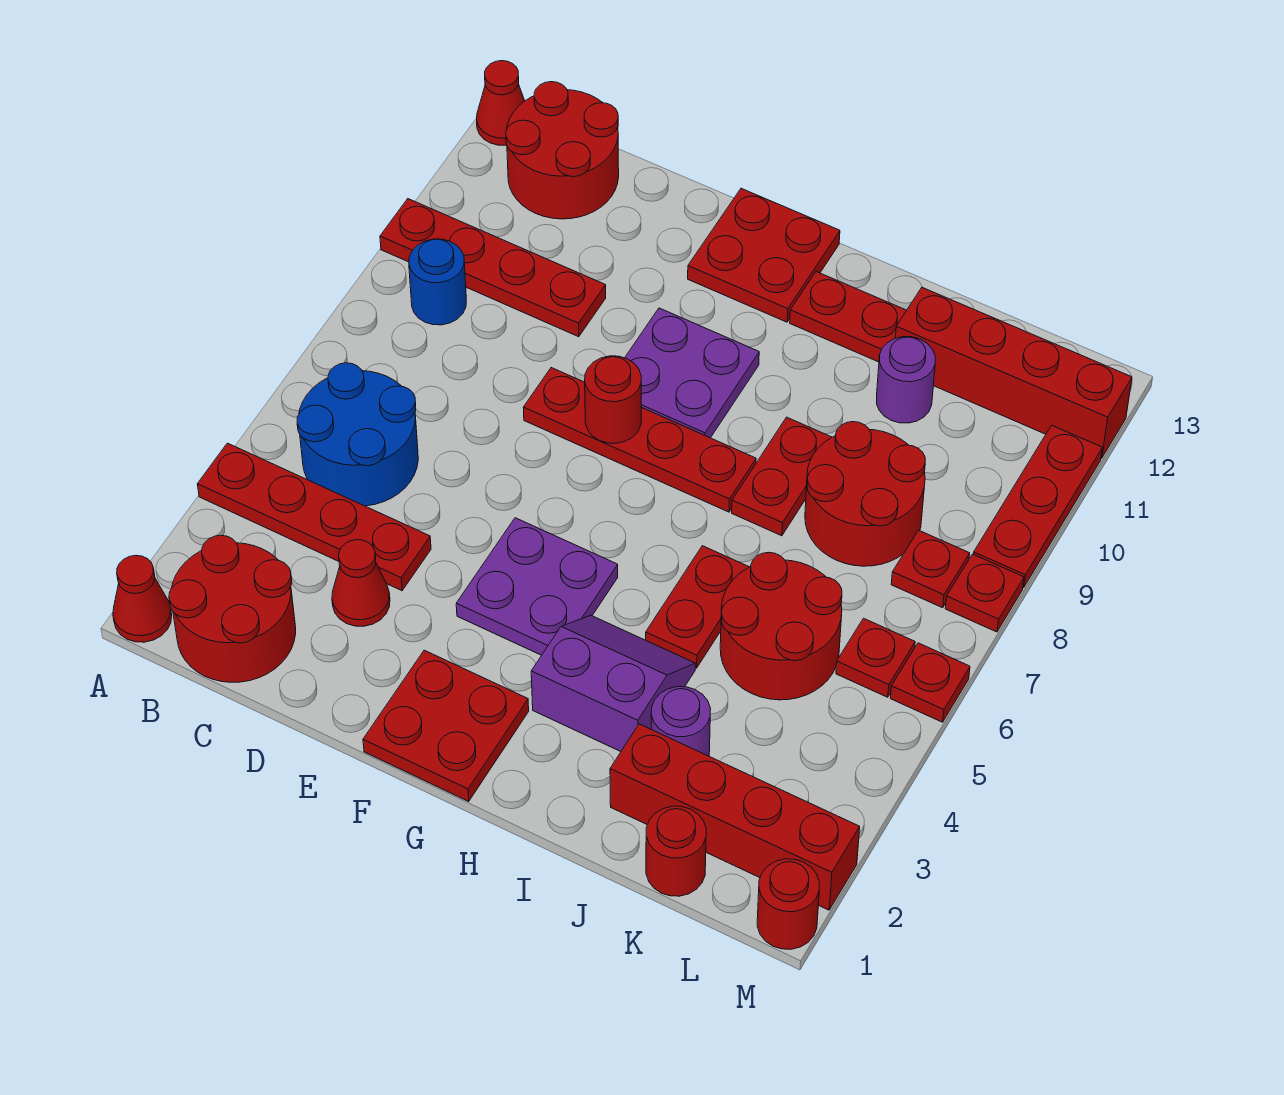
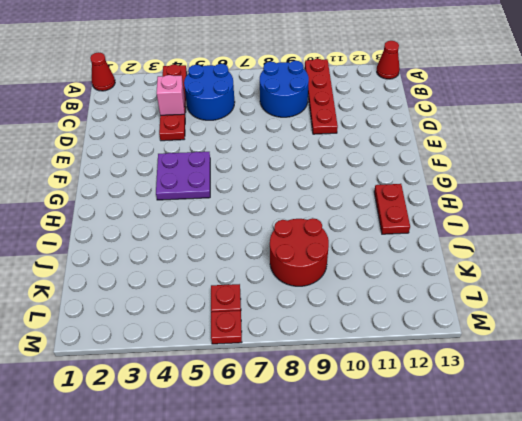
blue 2x2 round brick [260,61,309,117] -> blue 1x1 round brick [409,239,466,325]
pink 1x1 brick [156,75,185,115] -> none
none -> red 2x2 round brick [169,535,296,682]
none -> red 2x2 round brick [506,82,619,219]
none -> red 1x1 cone [332,540,390,626]
none -> red 1x4 plate [523,368,756,512]

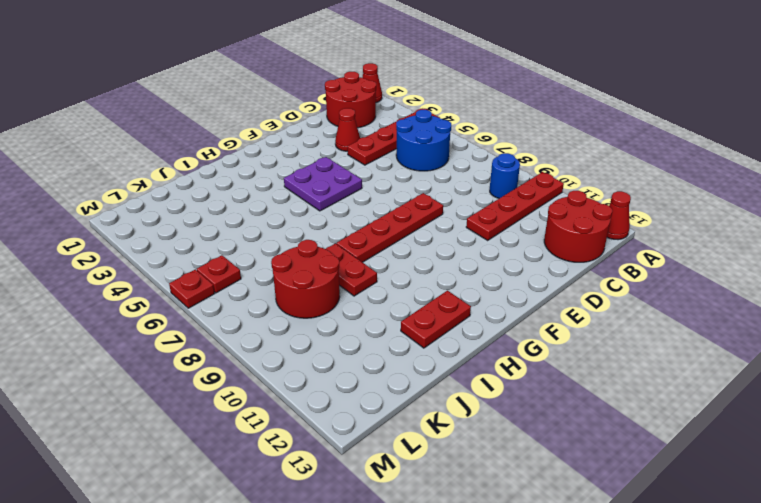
none -> red 2x2 plate [363,650,529,801]
none -> purple 2x2 plate [625,308,759,438]
none -> red 2x2 plate [688,188,840,322]
none -> purple 2x2 slope [531,615,695,751]

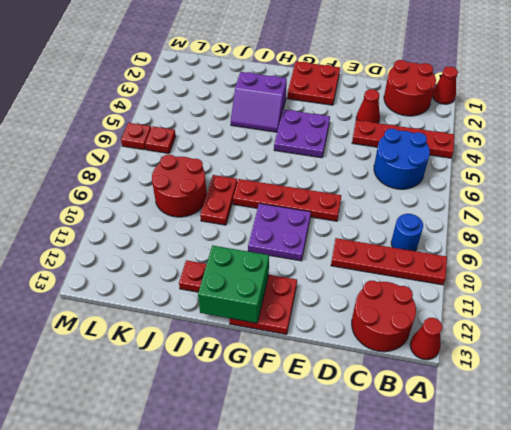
green 2x2 brick [198,245,269,323] -> none
none -> red 1x2 plate [646,546,749,668]
none -> red 1x4 brick [610,724,860,910]
none -> purple 1x1 round brick [651,687,711,756]
none -> red 2x2 round brick [720,552,842,700]

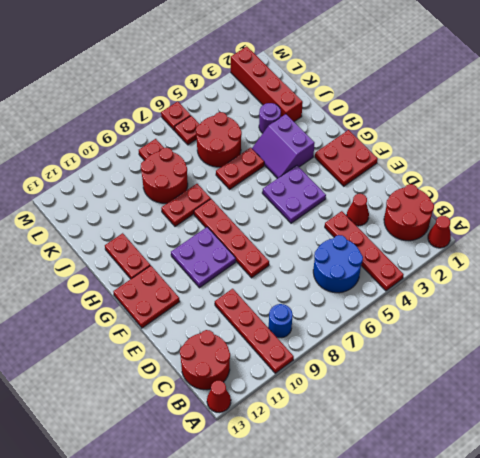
none -> purple 1x1 round brick [877,337,935,423]
none -> red 1x4 brick [895,288,1132,458]
none -> red 1x1 round brick [646,806,706,896]
none -> red 1x1 round brick [757,859,819,949]

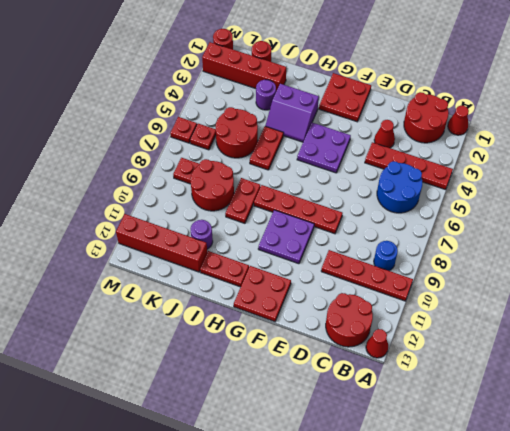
none -> red 1x1 plate [945,554,1024,632]
none -> red 1x3 plate [973,425,1102,588]
none -> red 1x1 round brick [585,356,641,443]

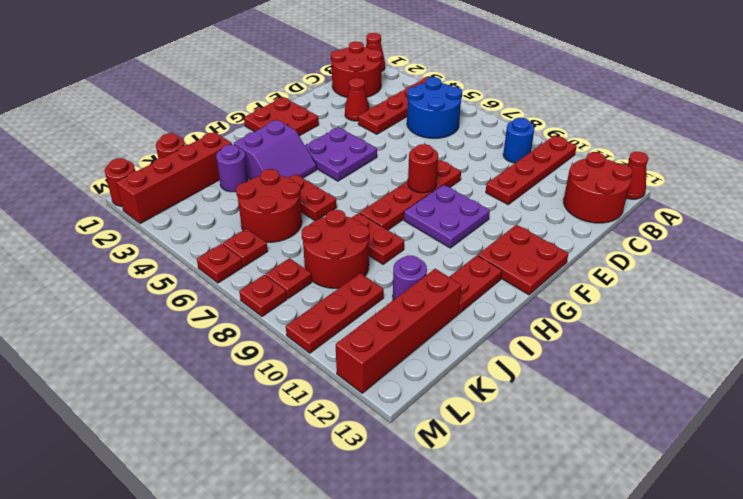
red 1x3 plate [286,273,384,353] -> red 1x3 plate turned to [973,425,1102,588]

